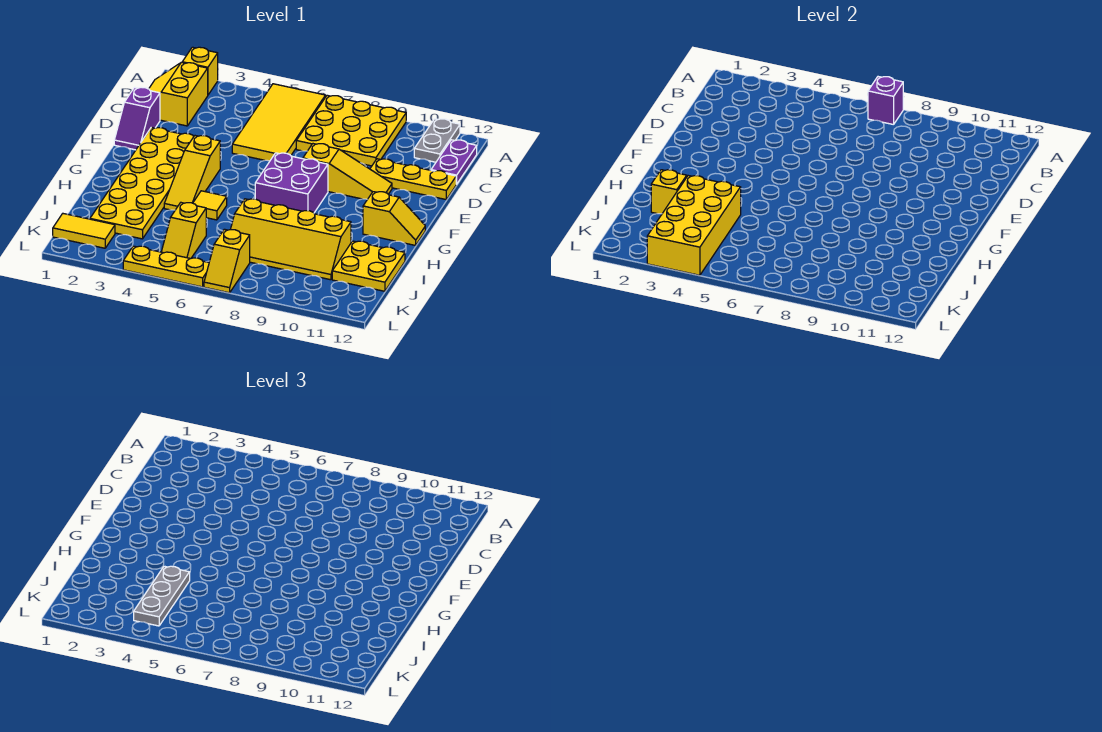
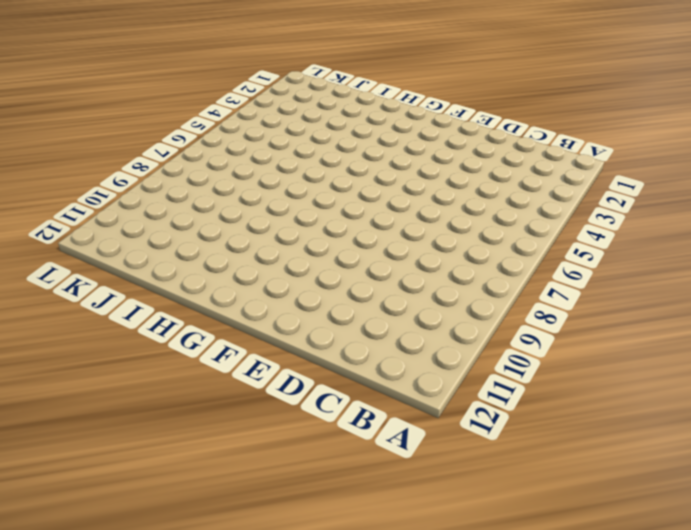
none -> yellow 1x1 brick [182,47,218,95]
none -> yellow 2x4 tile [232,84,325,161]
none -> yellow 3x3 plate [296,95,406,166]

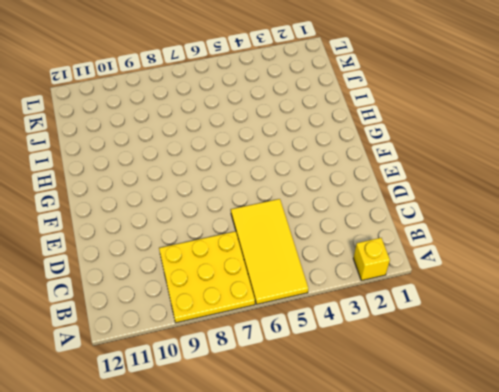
none -> grey 1x2 plate [414,119,460,162]
none -> yellow 2x2 slope [149,62,208,126]
none -> purple 1x2 plate [431,140,477,184]

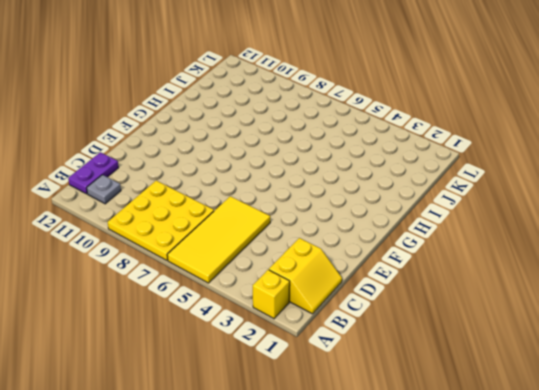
grey 1x1 plate [87,175,121,204] -> grey 1x2 plate [414,119,460,162]
none -> purple 1x2 slope [114,87,160,150]
none -> yellow 1x3 plate [370,159,456,199]
none -> yellow 2x6 plate [90,127,194,239]

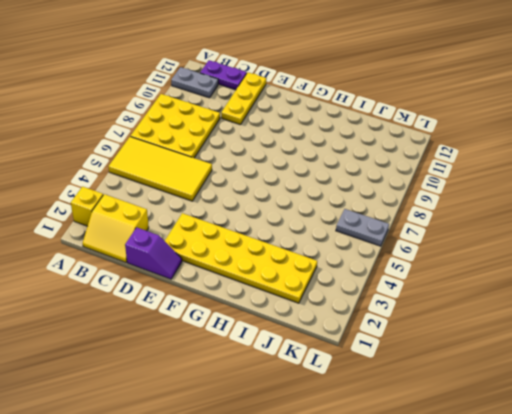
grey 1x2 plate [336,209,389,246] -> yellow 1x3 plate [123,246,209,287]
none -> yellow 1x3 slope [303,144,392,199]
none -> yellow 1x3 slope [164,136,220,210]
none -> purple 2x2 brick [255,153,328,213]

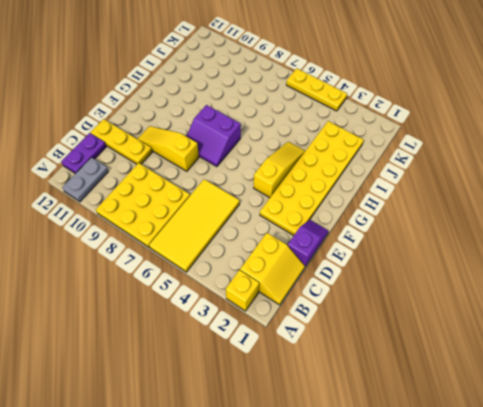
purple 2x2 slope [187,105,241,167] -> purple 2x2 brick [255,153,328,213]
none -> yellow 1x2 slope [363,192,425,245]
none -> yellow 1x1 tile [193,191,227,220]
none -> yellow 2x4 slope [230,199,351,280]

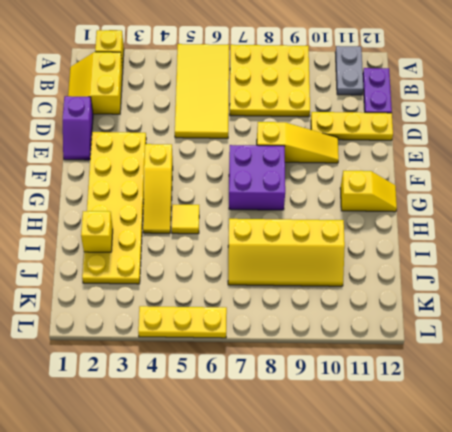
none -> yellow 2x2 plate [332,241,405,291]
none -> yellow 1x2 slope [161,203,206,259]
none -> yellow 1x2 tile [53,214,115,248]

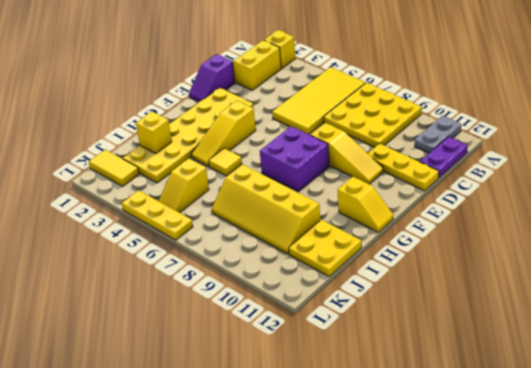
none -> yellow 1x2 slope [204,229,250,293]
none -> purple 1x1 brick [868,77,903,125]
none -> yellow 2x4 brick [647,176,741,275]

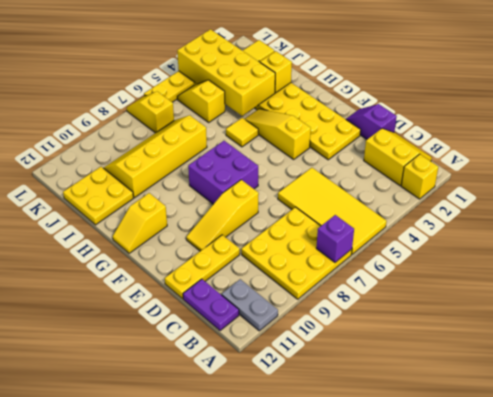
none -> grey 1x3 plate [134,566,190,626]

